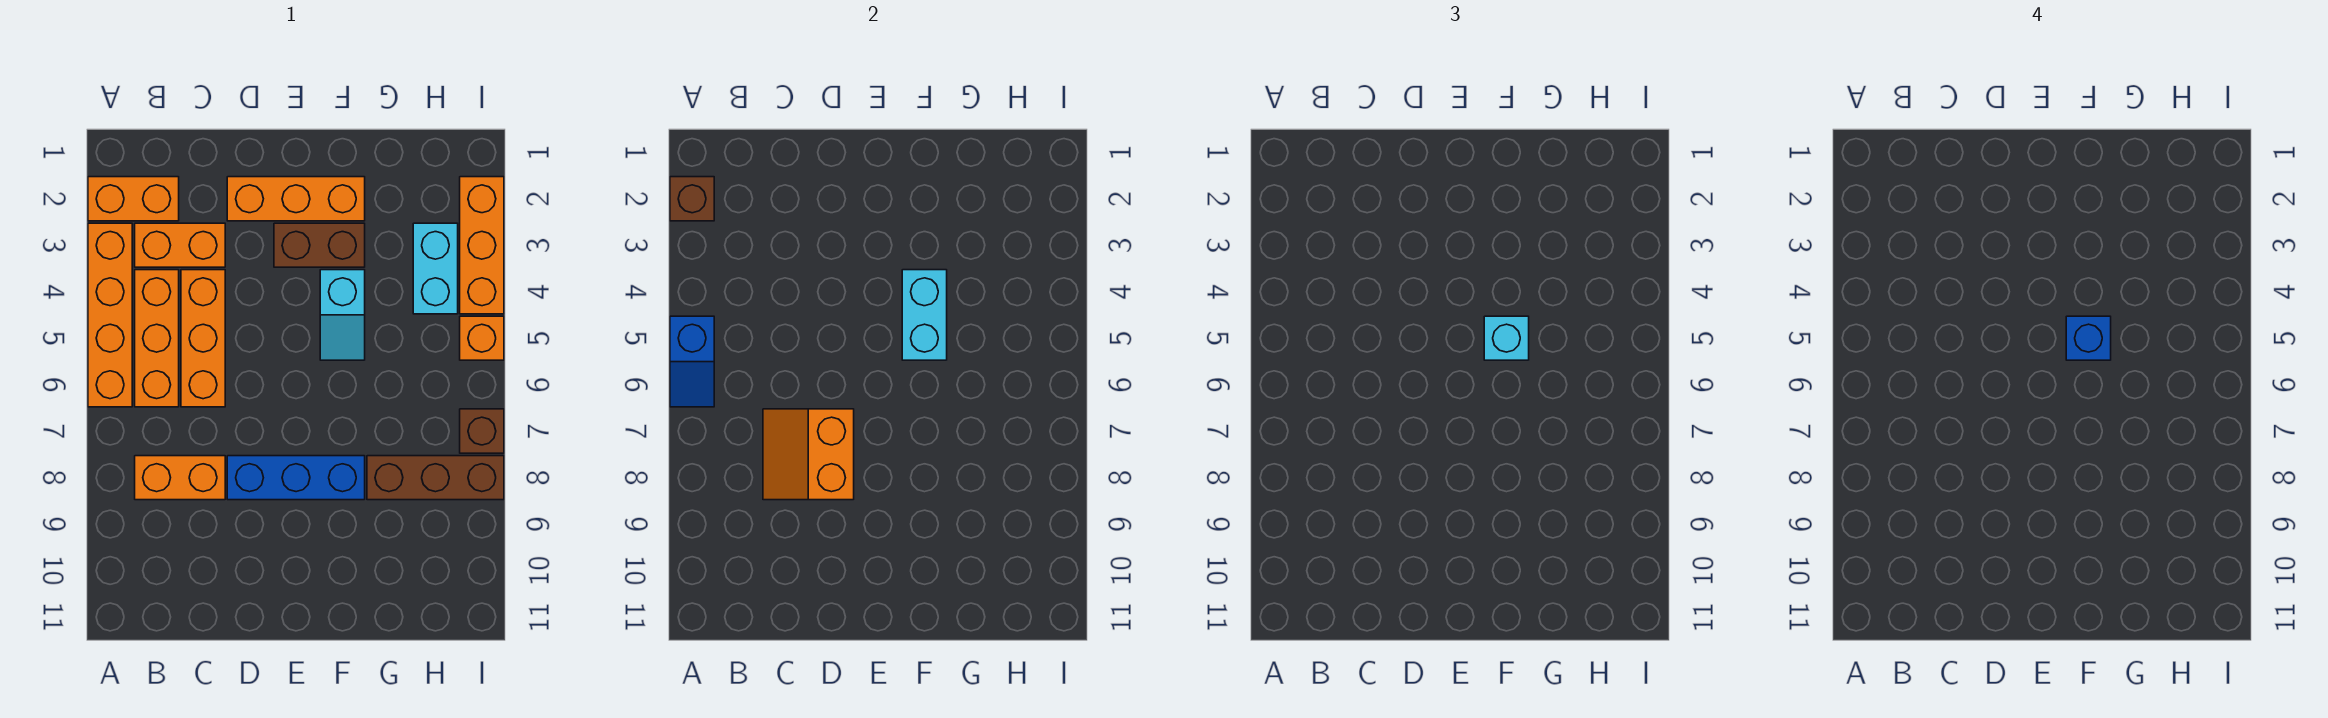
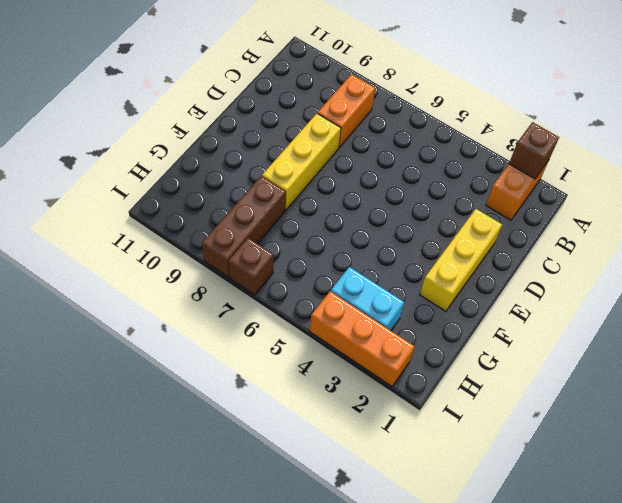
yellow 1x3 brick [420,209,502,311] -> orange 1x3 brick [227,177,365,221]
yellow 1x3 brick [262,114,341,210] -> blue 1x3 brick [227,456,365,500]
none -> orange 1x4 brick [88,223,132,407]
none -> orange 1x2 brick [135,223,225,267]
none -> orange 1x3 brick [135,270,179,407]

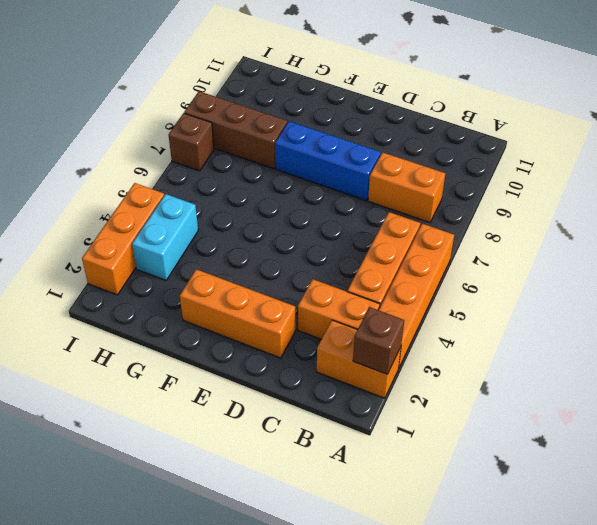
none -> orange 1x3 brick [181,270,225,407]
none -> brown 1x2 brick [274,223,365,267]
none -> cyan 1x2 slope [320,270,365,360]

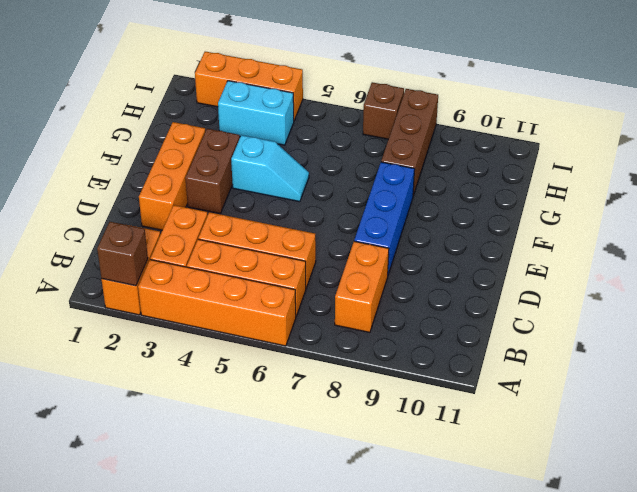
none -> orange 1x1 brick [460,316,504,360]
none -> blue 1x2 slope [670,316,714,407]
none -> orange 2x2 slope [763,409,854,500]

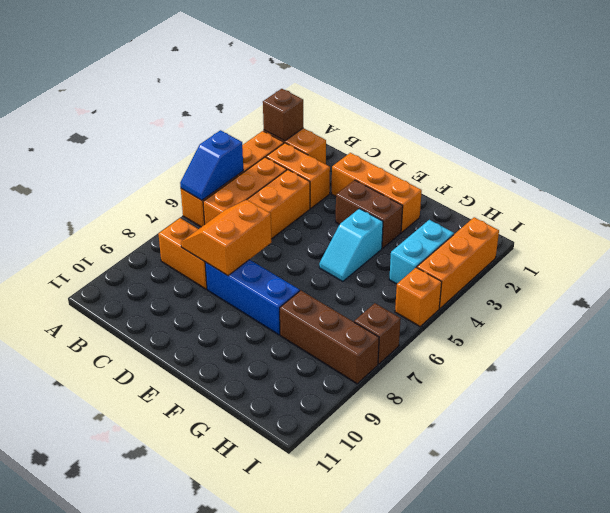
none -> cyan 1x2 brick [902,270,947,360]
none -> cyan 1x1 brick [1484,316,1529,360]
none -> blue 1x1 brick [2066,316,2111,360]

